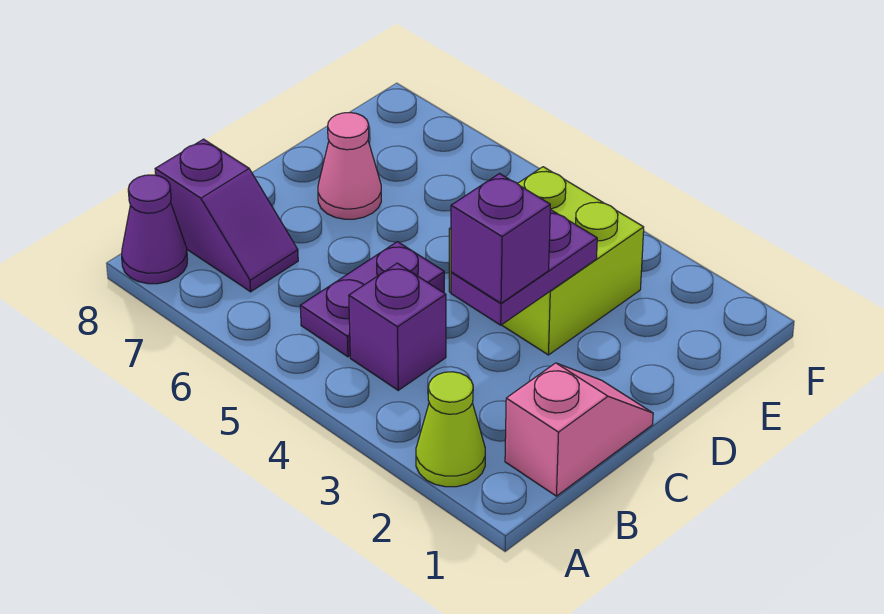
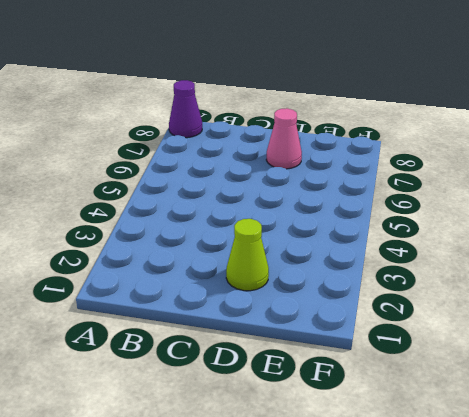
lime 1x1 cone [226,219,269,291] -> lime 1x1 cone moved to [416,372,485,487]
none -> pink 1x2 slope [505,363,653,496]
none -> purple 1x1 brick [349,263,446,390]

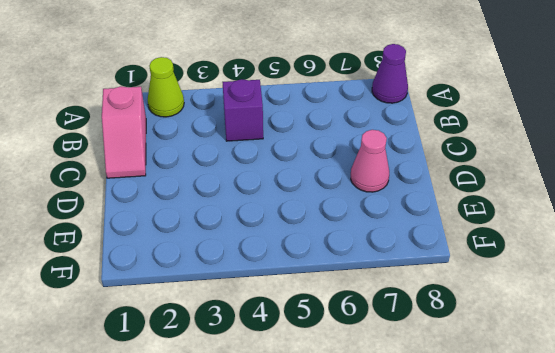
none -> purple 1x2 plate [300,242,444,357]
none -> purple 1x2 slope [155,139,298,292]

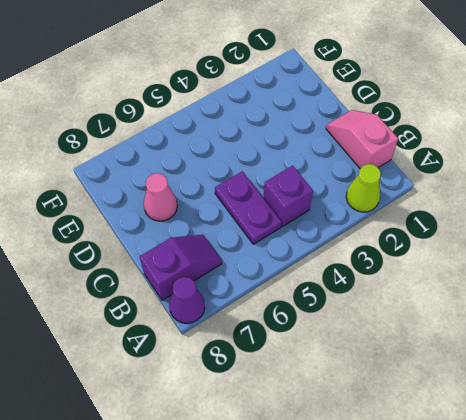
none -> lime 2x2 brick [449,167,644,355]
none -> purple 1x2 plate [451,210,597,325]

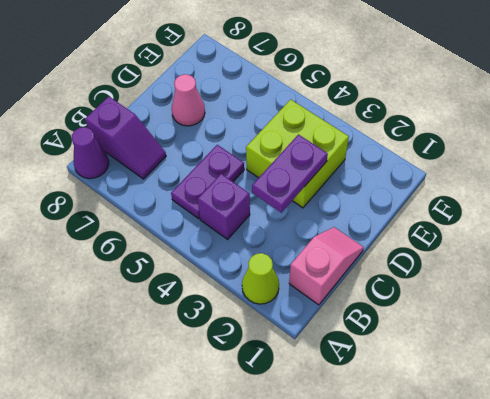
none -> purple 1x1 brick [451,174,550,303]

